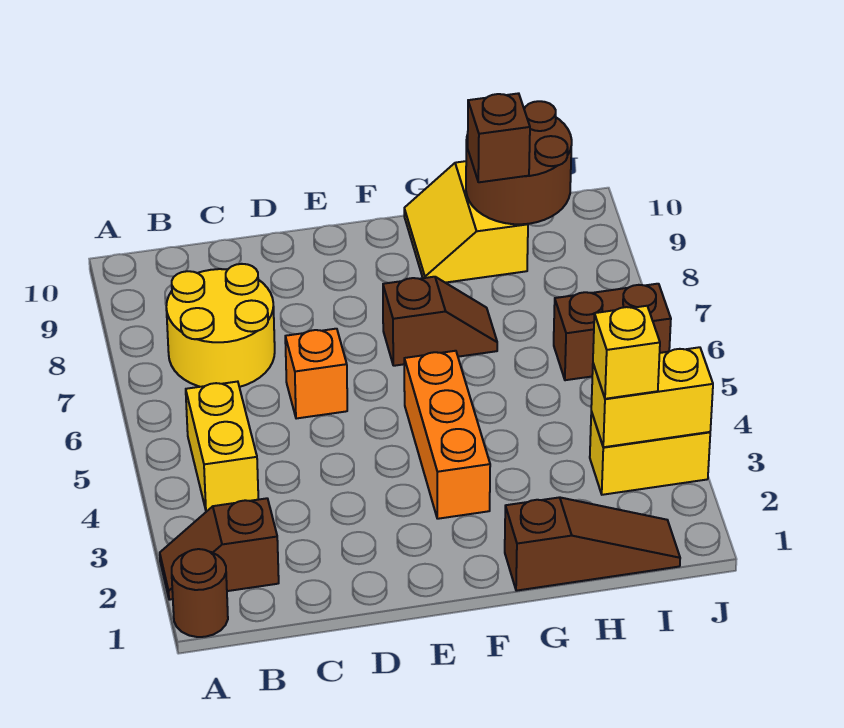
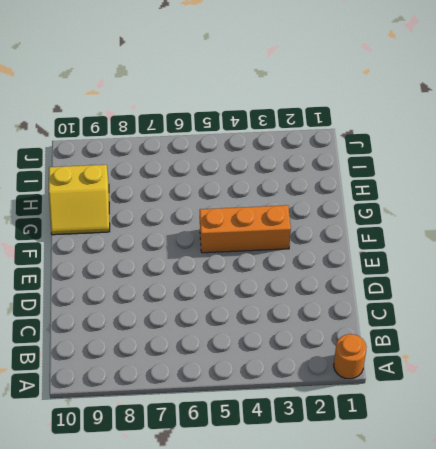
orange 1x1 round brick [334,334,367,379] -> brown 1x1 round brick [172,549,228,637]
none -> brown 1x2 slope [160,498,279,600]
none -> yellow 1x2 brick [186,382,258,512]
none -> yellow 2x2 round brick [166,264,275,387]

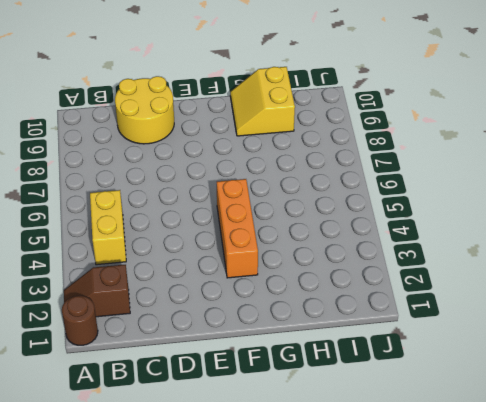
yellow 2x2 round brick [115,76,174,144] -> yellow 2x2 round brick moved to [166,264,275,387]
none -> orange 1x1 brick [285,329,347,419]
none -> brown 1x2 slope [383,277,497,366]
none -> brown 1x3 slope [505,497,680,591]

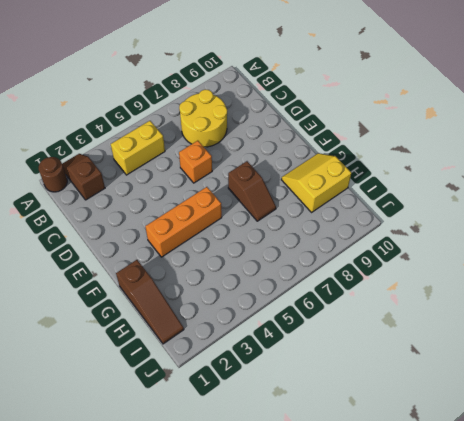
none -> yellow 1x2 brick [590,412,710,495]
none -> brown 1x2 brick [554,284,671,380]
none -> brown 2x2 round brick [466,101,572,224]

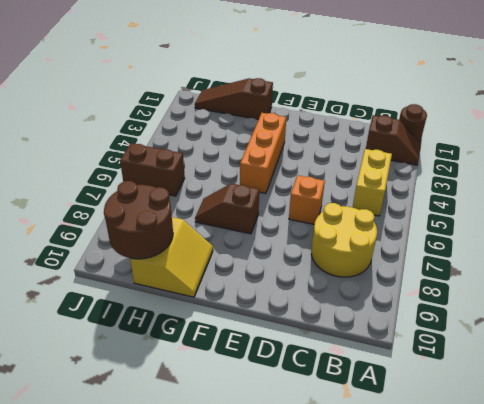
none -> yellow 1x2 brick [590,412,710,495]
none -> yellow 1x2 brick [591,347,713,447]
none -> brown 1x1 brick [468,93,530,182]

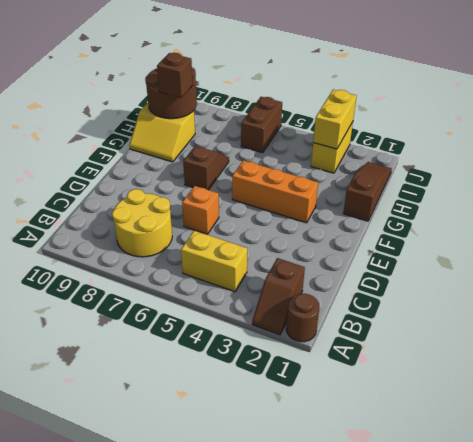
none -> yellow 1x1 brick [593,306,660,399]

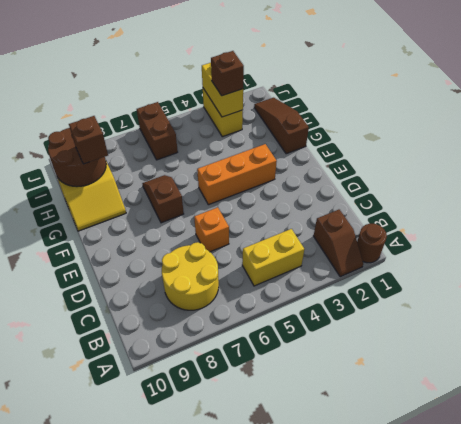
brown 1x1 brick [211,51,244,96] -> yellow 1x1 brick [593,306,660,399]

